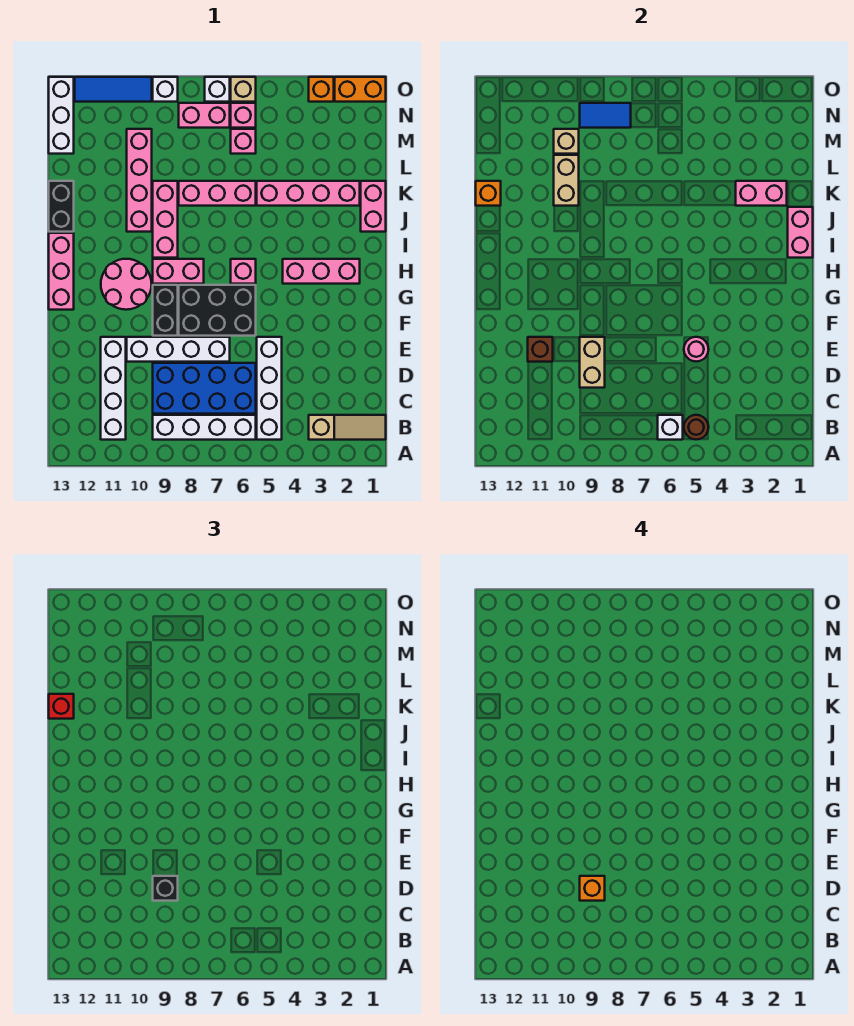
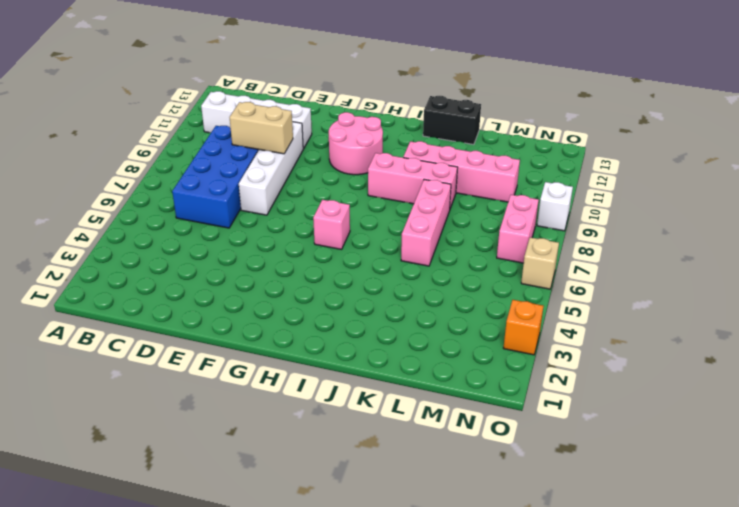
none -> tan 1x3 slope [309,415,386,440]
none -> white 1x4 brick [257,337,282,440]
none -> white 1x4 brick [153,415,256,440]
none -> black 2x3 brick [179,285,256,336]

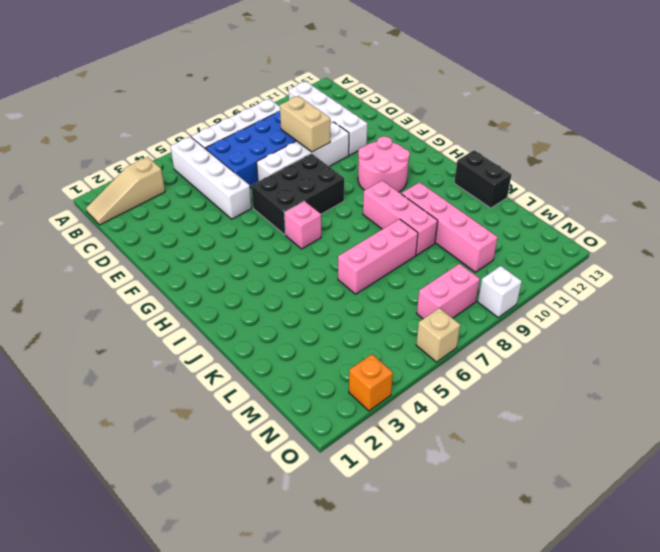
none -> black 1x2 brick [153,285,178,336]
none -> pink 1x3 brick [49,233,74,310]
none -> pink 1x3 brick [283,259,360,284]
none -> pink 1x2 brick [153,259,204,284]

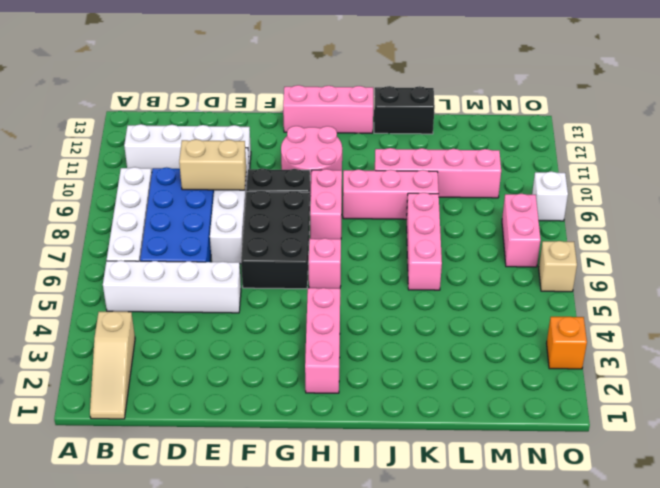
none -> pink 1x2 brick [361,181,386,232]
none -> pink 1x4 brick [257,181,360,206]
none -> pink 1x1 brick [231,129,256,154]
none -> white 1x3 brick [49,77,74,154]

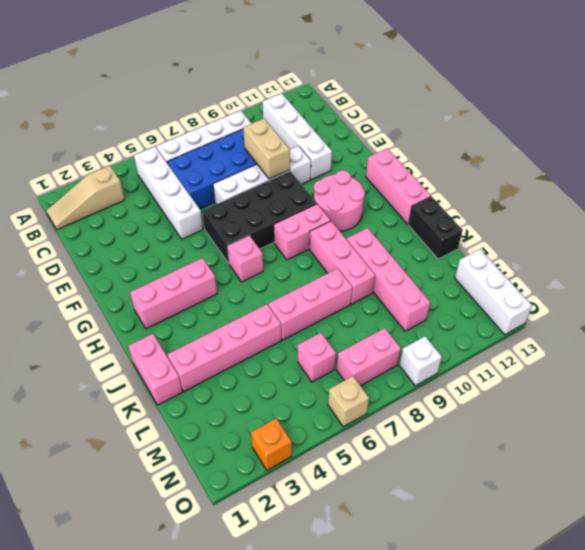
none -> pink 1x1 brick [231,103,256,128]
none -> orange 1x2 brick [335,77,386,102]
none -> white 1x1 brick [205,77,230,102]
none -> blue 1x3 tile [75,77,152,102]

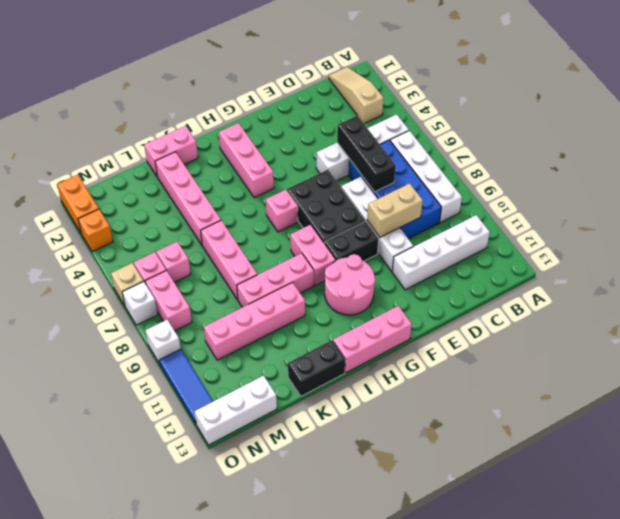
black 1x3 brick [337,116,396,192] -> none
none -> brown 1x1 round brick [684,415,709,440]
none -> white 1x1 brick [658,415,683,440]
none -> pink 1x1 round brick [684,337,709,362]
none -> brown 1x1 brick [528,337,553,362]

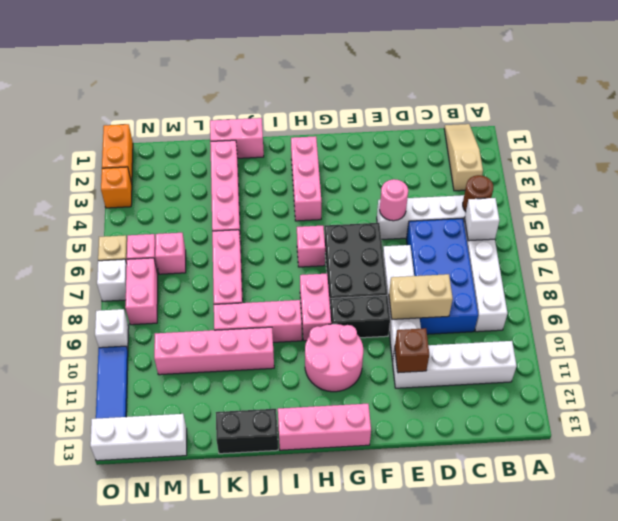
none -> pink 1x2 brick [788,207,813,258]
none -> pink 1x2 brick [736,181,787,206]
none -> tan 1x2 brick [554,155,579,206]
none -> orange 1x1 brick [476,181,501,206]

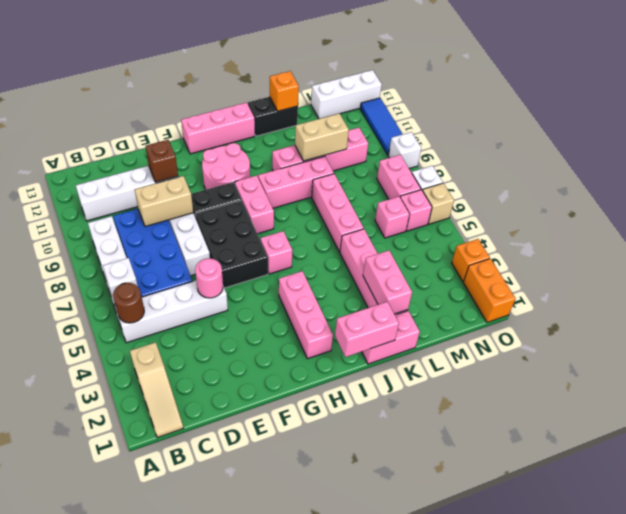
none -> tan 1x1 brick [554,129,579,154]
none -> blue 1x2 tile [580,103,631,128]
none -> black 1x1 brick [153,876,178,901]
none -> red 1x1 brick [49,694,74,719]

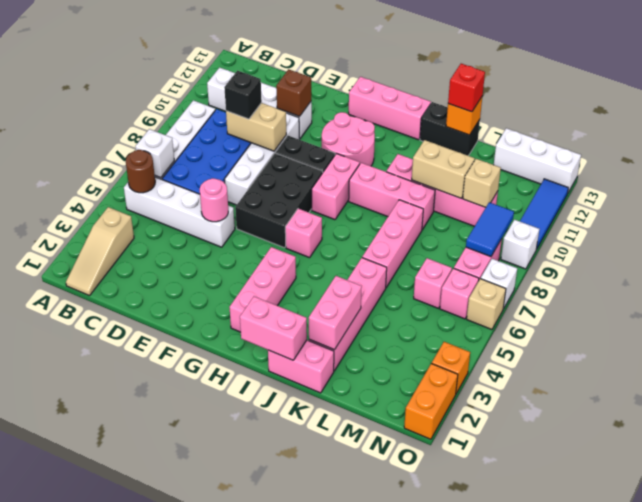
none -> orange 1x1 brick [580,876,605,901]

